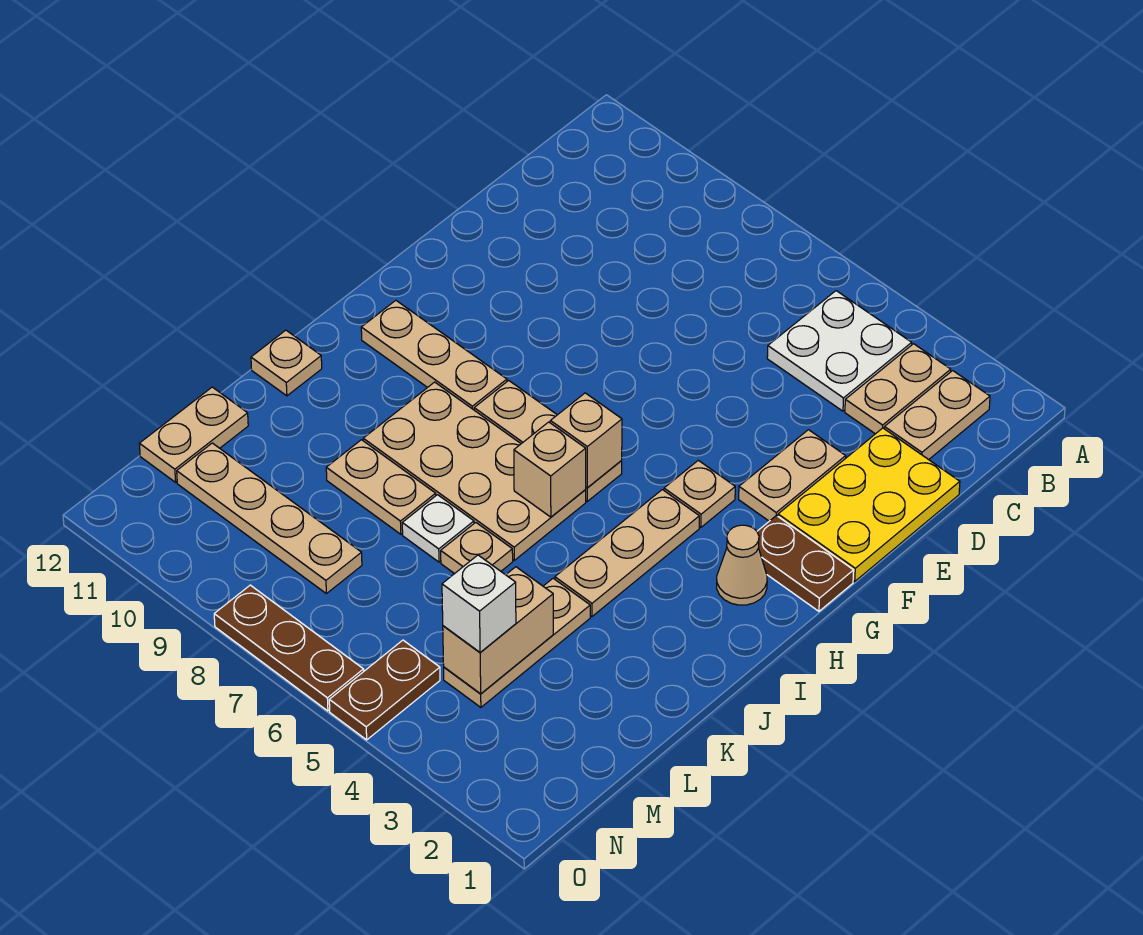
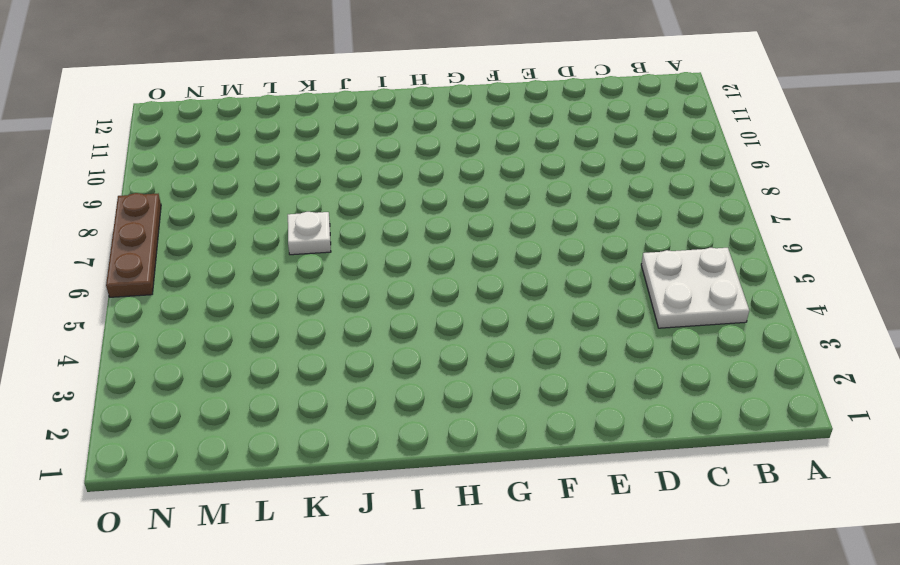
none -> tan 1x2 plate [884,371,990,460]
none -> tan 1x2 plate [845,344,951,434]
none -> yellow 2x3 plate [778,428,960,581]

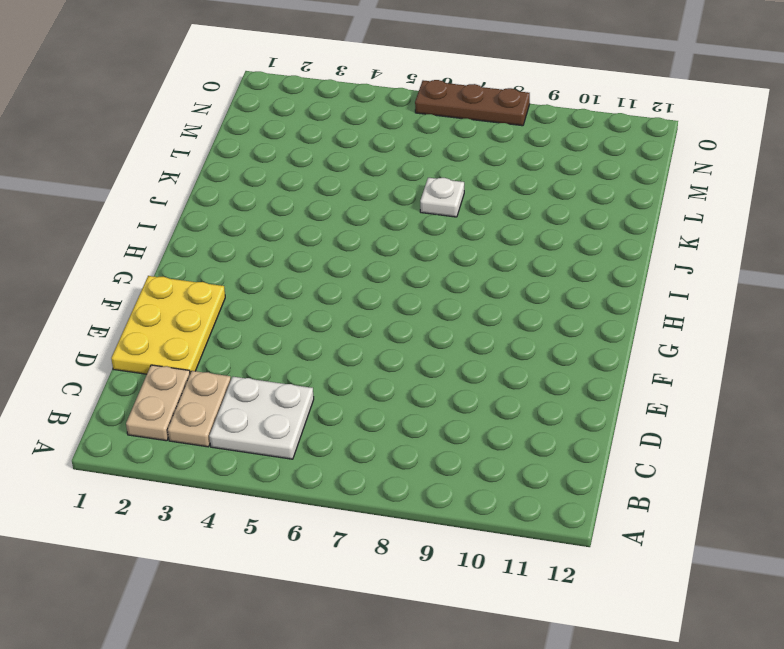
none -> tan 1x2 plate [739,430,846,521]
none -> brown 1x2 plate [757,515,854,611]
none -> tan 1x1 plate [664,460,735,527]

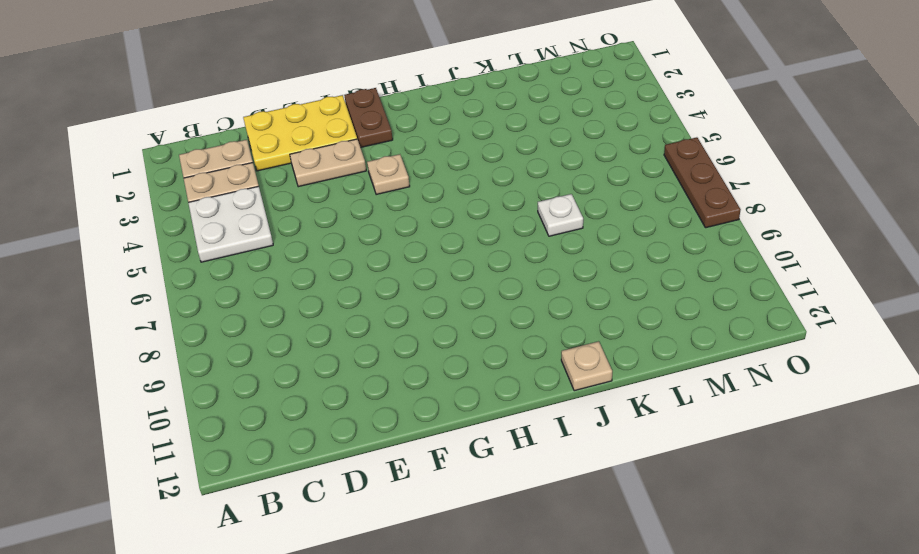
none -> tan 1x1 cone [717,525,767,605]
none -> tan 1x3 plate [555,490,699,617]
none -> tan 1x3 plate [474,381,622,501]

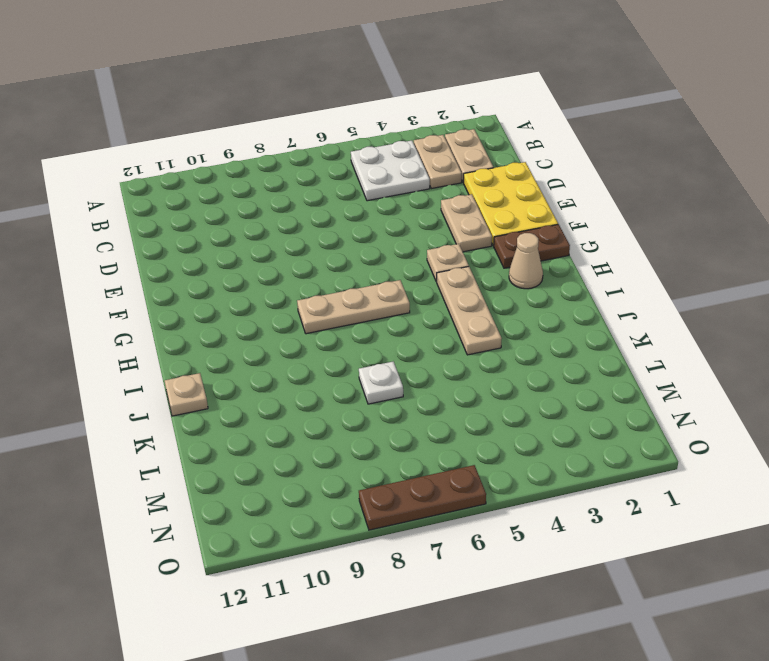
none -> tan 1x3 plate [361,300,507,410]
none -> tan 2x4 plate [363,382,586,560]
none -> tan 1x3 plate [444,578,590,707]

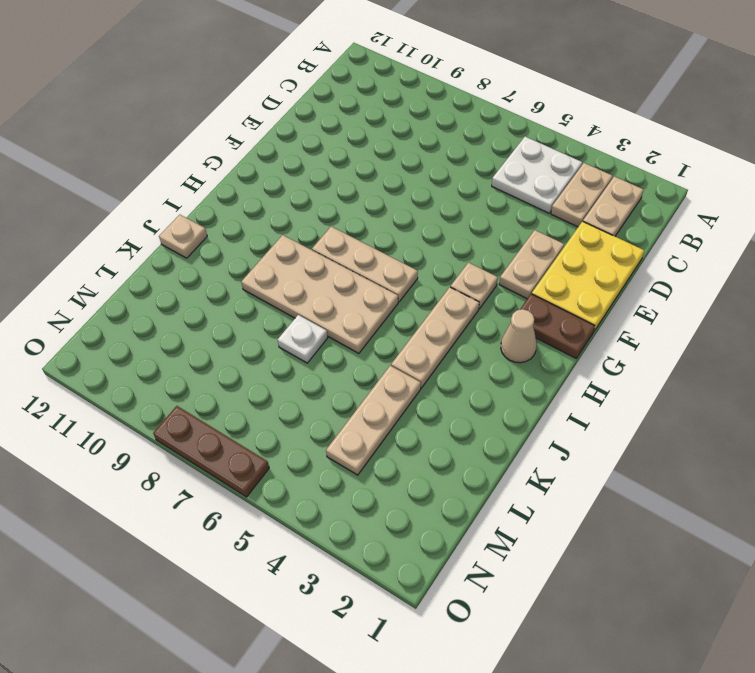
none -> tan 1x3 plate [361,300,507,410]
none -> tan 1x1 plate [441,522,513,574]
none -> tan 1x2 plate [326,440,436,534]

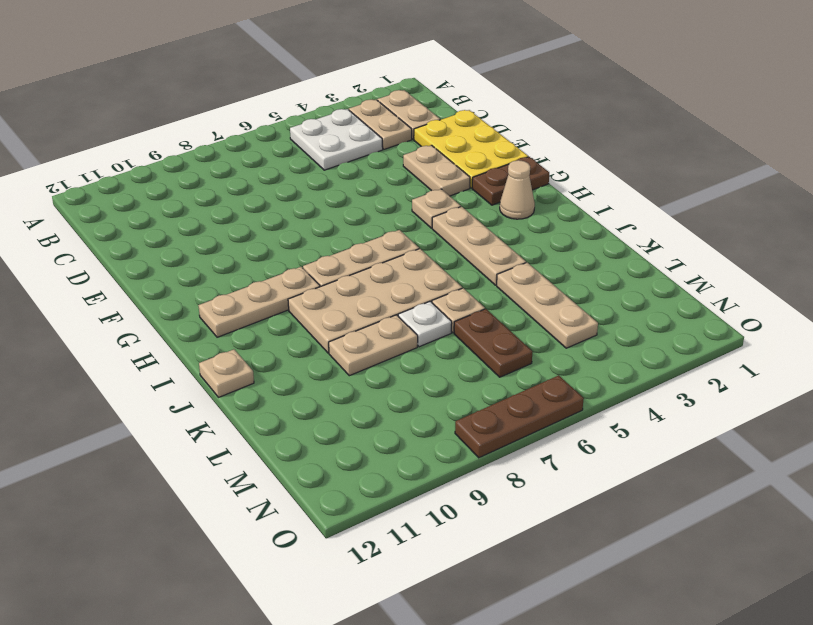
brown 1x2 plate [454,309,532,377] -> brown 1x2 plate moved to [329,640,440,740]
none -> tan 1x2 plate [139,387,248,482]
none -> tan 1x4 plate [177,443,362,594]
none -> tan 1x1 brick [550,393,622,488]

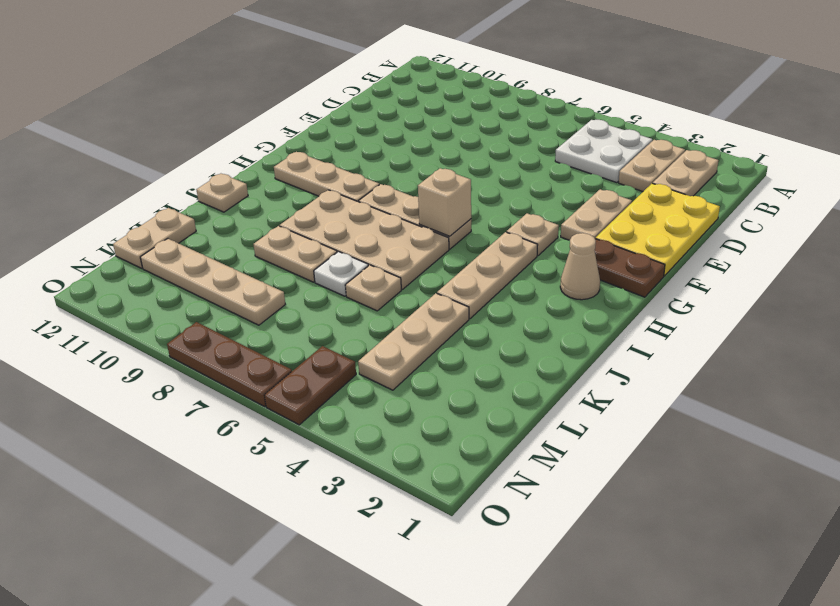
none -> tan 1x1 brick [514,422,586,517]
none -> tan 1x2 brick [443,567,553,694]
none -> white 1x1 brick [442,555,516,652]

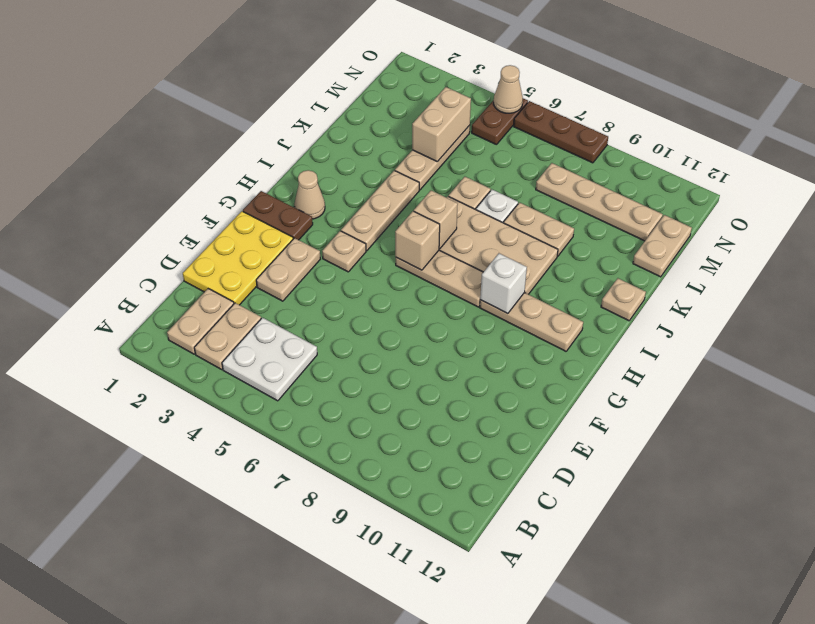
white 1x1 brick [480,253,527,314] -> white 1x1 brick moved to [442,555,516,652]
tan 1x1 cone [494,65,523,113] -> none

